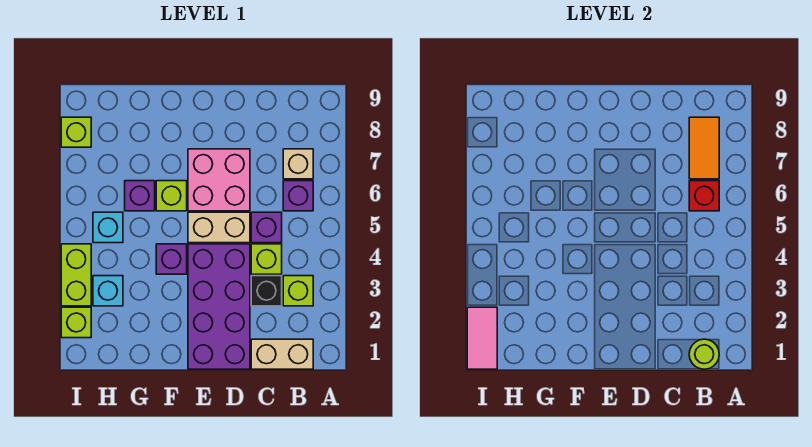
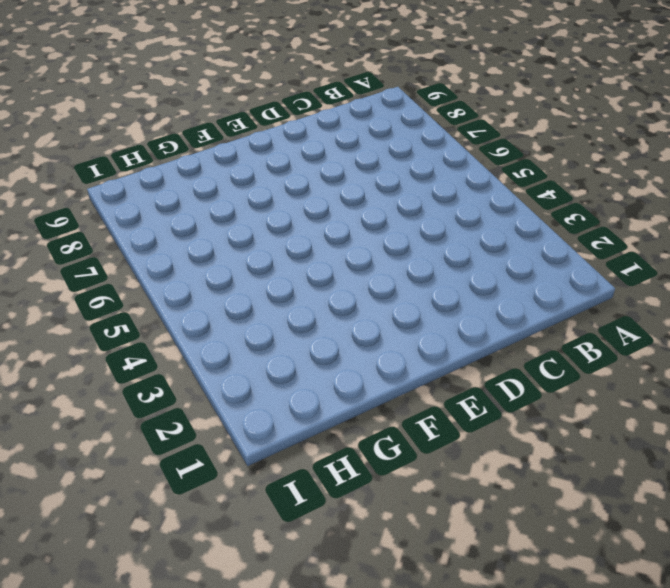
none -> tan 1x2 brick [251,339,313,369]
none -> lime 1x1 brick [283,276,313,306]
none -> purple 1x1 brick [283,181,313,211]

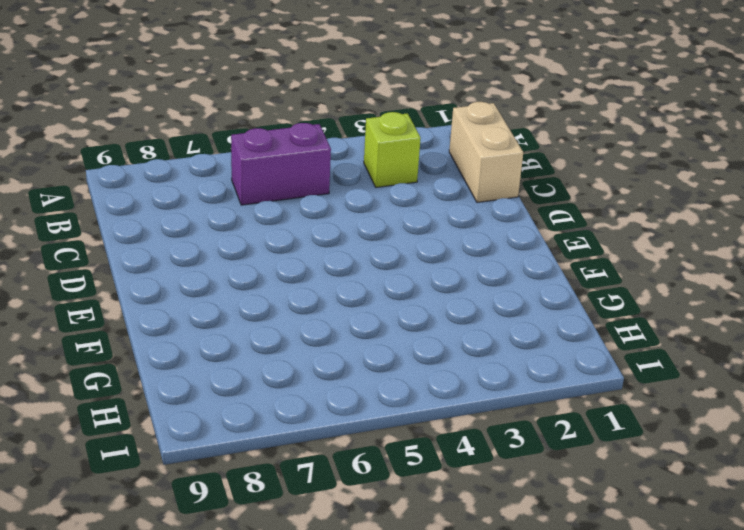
purple 1x2 brick [231,123,331,205] -> purple 1x1 brick [283,181,313,211]
none -> tan 1x1 brick [283,149,313,179]
none -> black 1x1 brick [251,276,282,306]
none -> lime 1x1 brick [251,244,282,274]

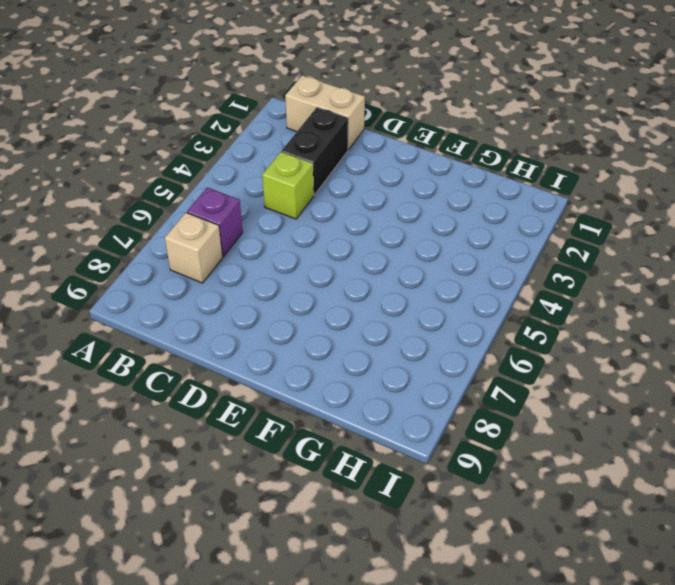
black 1x2 brick [281,107,348,195] -> black 1x1 brick [251,276,282,306]
none -> lime 1x1 brick [283,276,313,306]
none -> purple 1x1 brick [251,212,282,243]
none -> purple 2x4 brick [188,244,250,369]

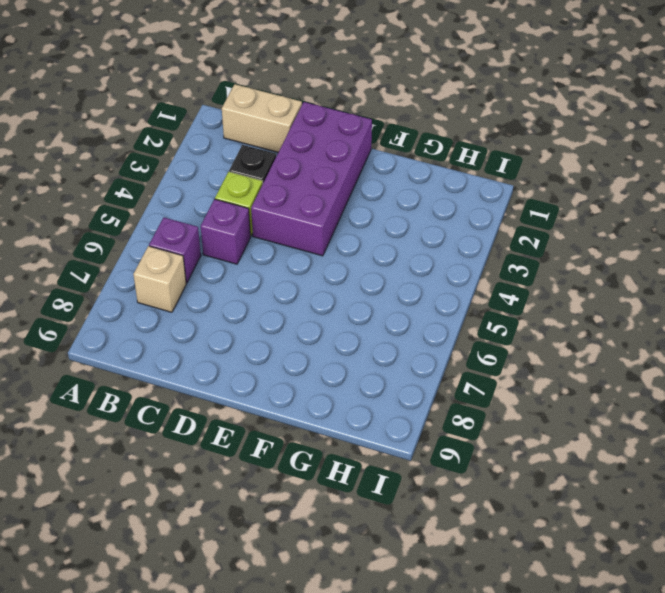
none -> lime 1x1 brick [283,276,313,306]
none -> tan 1x2 brick [188,212,250,243]
none -> pink 2x2 brick [188,149,250,211]

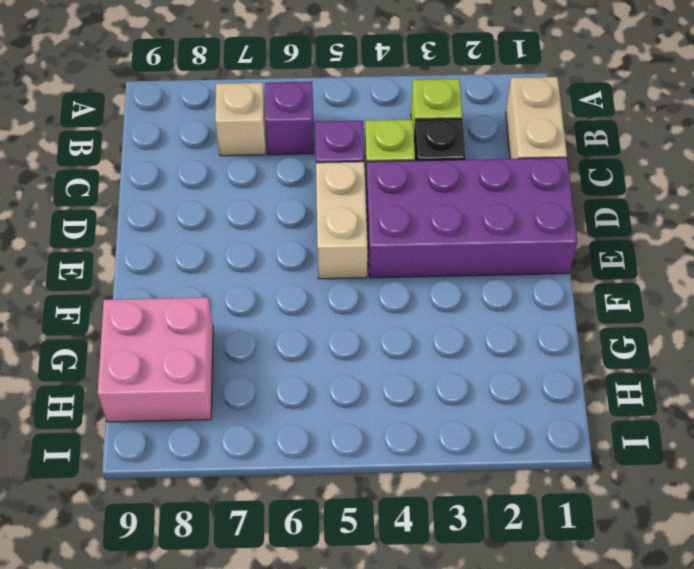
pink 2x2 brick [98,297,213,422] -> pink 2x2 brick moved to [188,149,250,211]
none -> purple 1x1 brick [156,244,187,274]
none -> lime 1x1 brick [156,181,187,211]
none -> purple 1x1 brick [125,181,155,211]

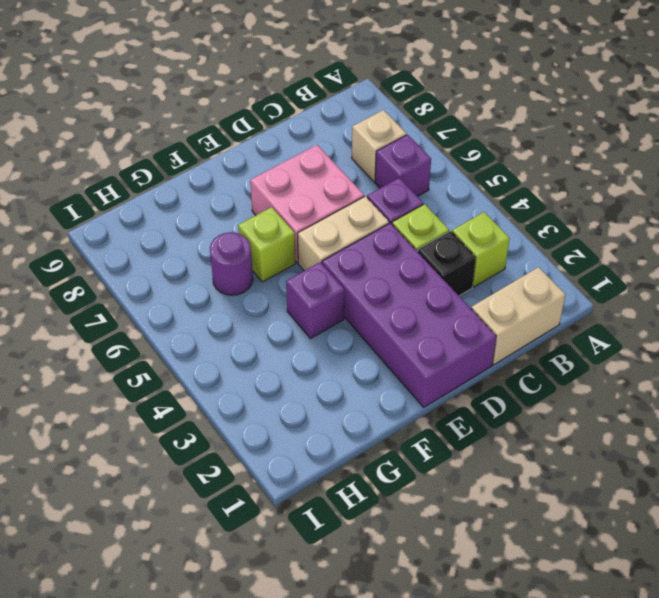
purple 1x1 round brick [210,232,253,295] -> purple 1x1 brick [125,181,155,211]
none -> cyan 1x1 brick [93,276,123,306]
none -> cyan 1x1 brick [93,212,123,243]
none -> lime 1x1 brick [61,307,91,338]

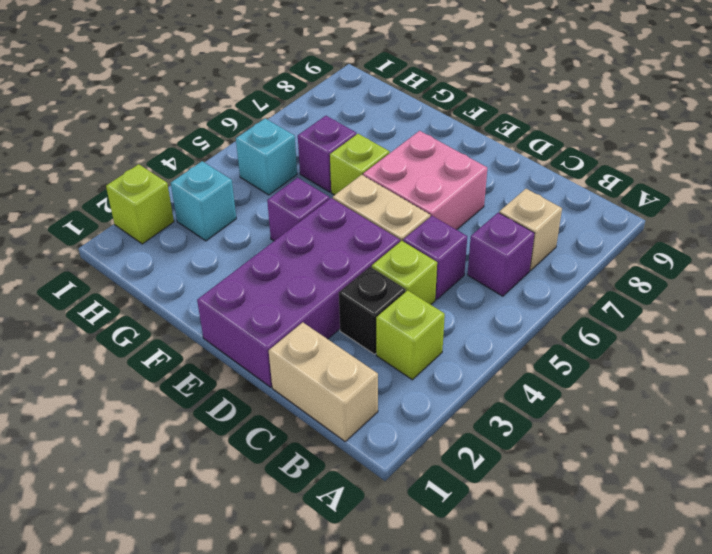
none -> lime 1x2 brick [61,244,91,306]
none -> lime 1x1 brick [61,117,91,147]
none -> lime 1x1 round brick [689,339,719,369]

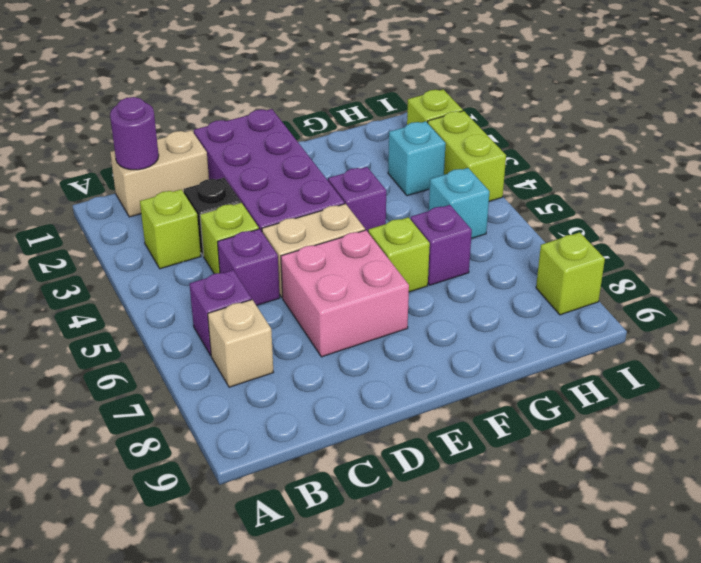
purple 1x1 round brick [110,97,159,170] -> lime 1x1 round brick [689,339,719,369]
none -> red 1x1 brick [689,181,719,211]
none -> orange 1x2 tile [689,117,719,179]
none -> pink 1x2 tile [467,307,497,369]

